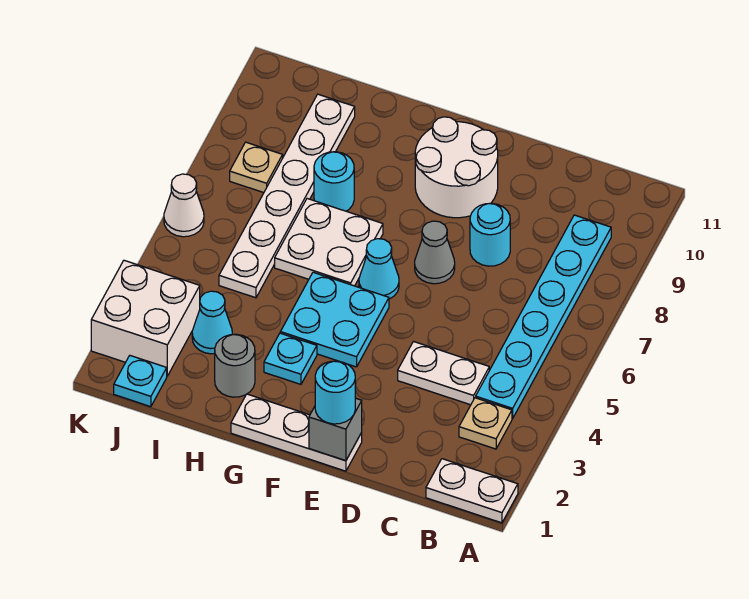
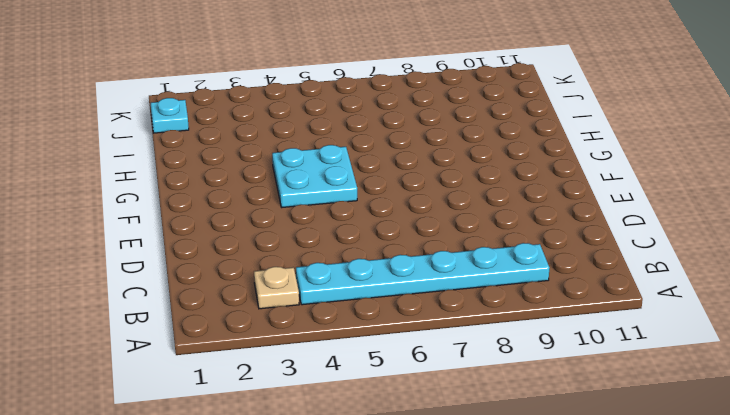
none -> white 1x2 plate [426,459,518,523]
none -> white 1x2 plate [398,342,489,405]
none -> cyan 1x1 round brick [470,203,510,266]

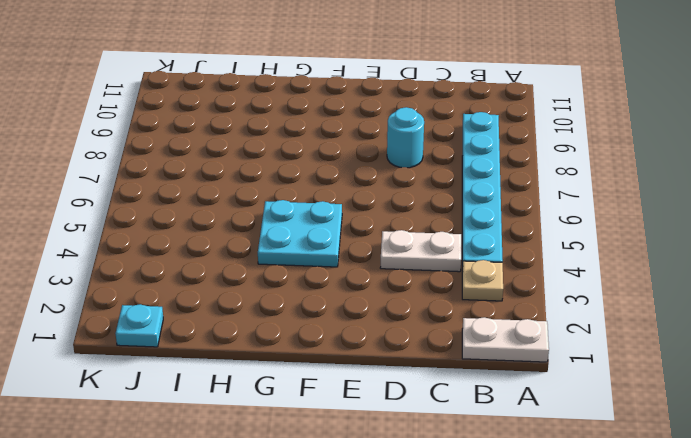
none -> white 1x3 plate [231,394,362,471]
none -> grey 1x1 cone [415,221,455,284]
none -> white 2x2 round brick [415,117,498,218]

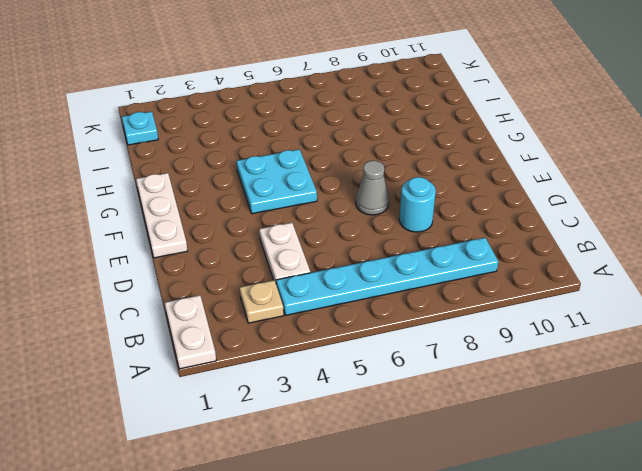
none -> white 2x2 round brick [415,117,498,218]
none -> cyan 1x1 cone [359,239,399,299]
none -> cyan 1x1 plate [264,333,317,384]

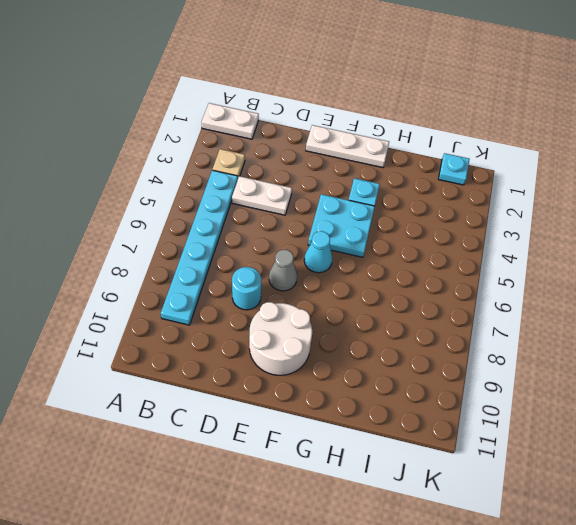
none -> white 2x2 plate [275,199,383,286]
none -> grey 1x1 round brick [215,334,255,397]
none -> cyan 1x1 round brick [314,152,354,211]

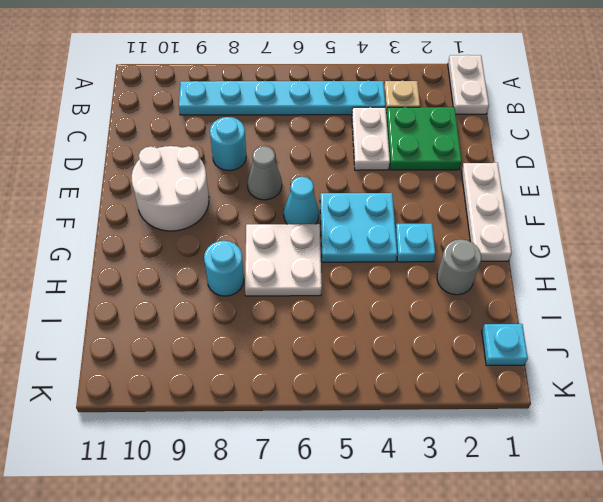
green 2x2 plate [386,107,462,170] -> none
none -> cyan 1x1 cone [192,291,232,354]
none -> white 1x6 plate [219,94,355,298]
none -> white 2x2 brick [91,260,200,376]

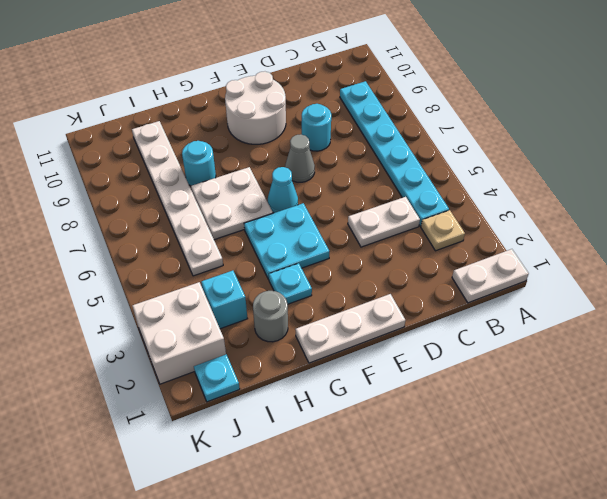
cyan 1x1 brick [201,271,248,329] -> cyan 1x1 cone [192,291,232,354]
none -> tan 1x1 plate [230,142,283,193]
none -> white 1x1 cone [164,174,204,237]
none -> grey 1x1 brick [309,398,362,461]

